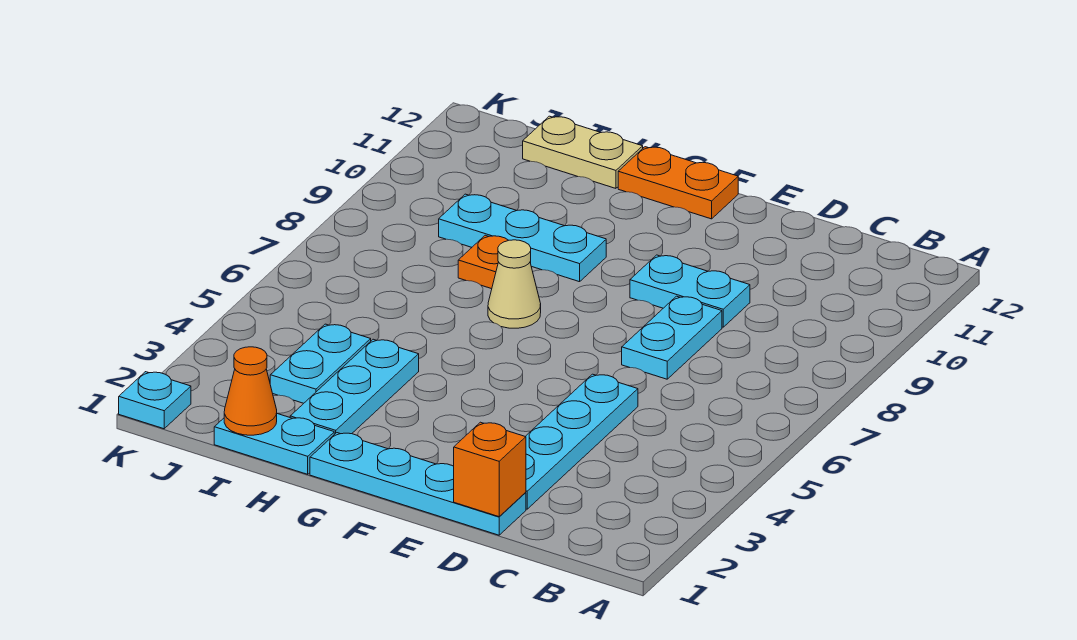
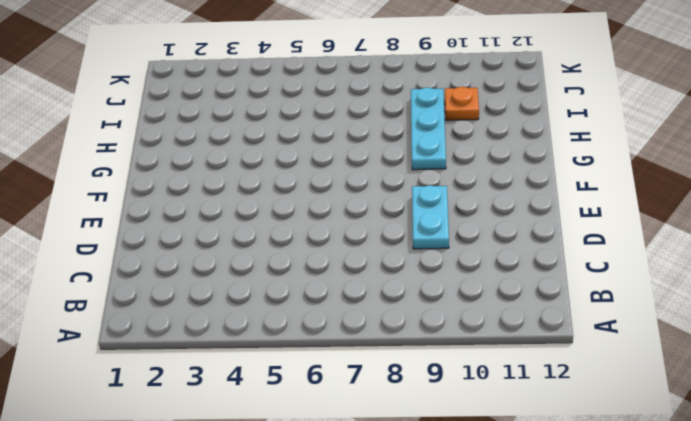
orange 1x1 plate [445,87,479,120] -> orange 1x1 plate moved to [458,235,531,289]
none -> cyan 1x4 plate [310,433,526,535]
none -> cyan 1x4 plate [525,374,638,509]
none -> cyan 1x2 plate [622,296,722,379]

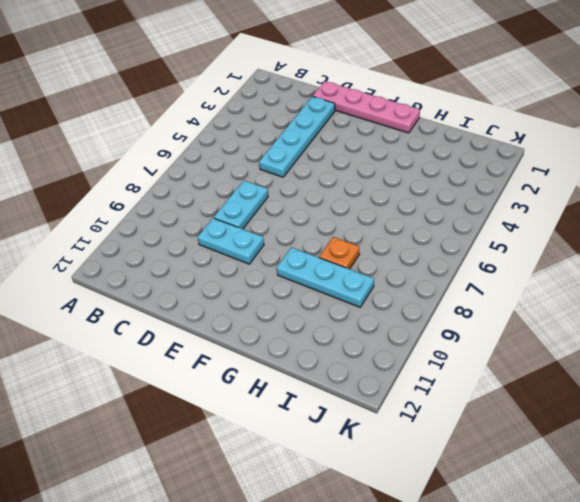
pink 1x4 plate [313,81,420,133] -> cyan 1x4 plate [310,433,526,535]
none -> orange 1x2 plate [618,147,738,219]
none -> tan 1x1 cone [488,240,541,328]
none -> cyan 1x2 plate [214,414,334,474]

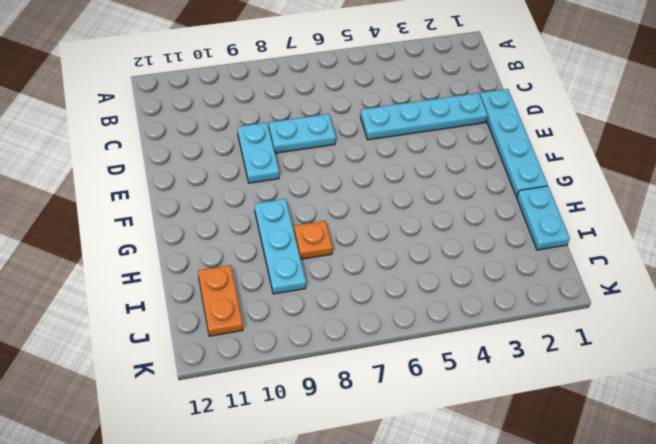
orange 1x2 plate [198,265,243,336] -> orange 1x2 plate moved to [618,147,738,219]
none -> tan 1x1 cone [488,240,541,328]
none -> cyan 1x3 plate [290,339,419,435]
none -> tan 1x2 plate [523,116,643,188]

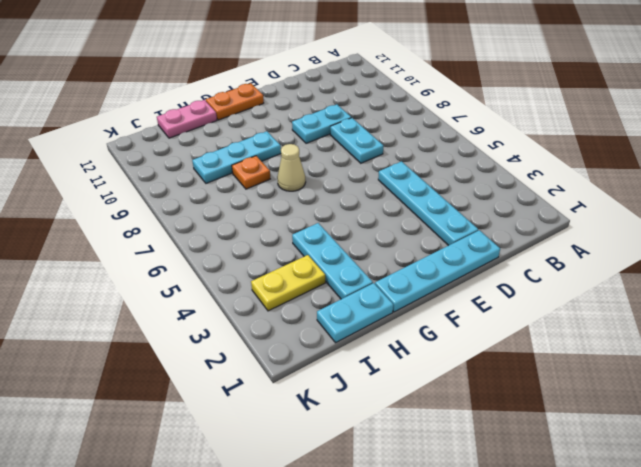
pink 1x2 plate [157,100,217,138] -> tan 1x2 plate [523,116,643,188]
yellow 1x2 plate [251,255,325,311] -> cyan 1x2 plate [270,324,371,403]
none -> cyan 1x1 plate [119,372,191,429]
none -> orange 1x1 brick [454,422,526,517]
none -> orange 1x1 cone [224,347,277,435]

